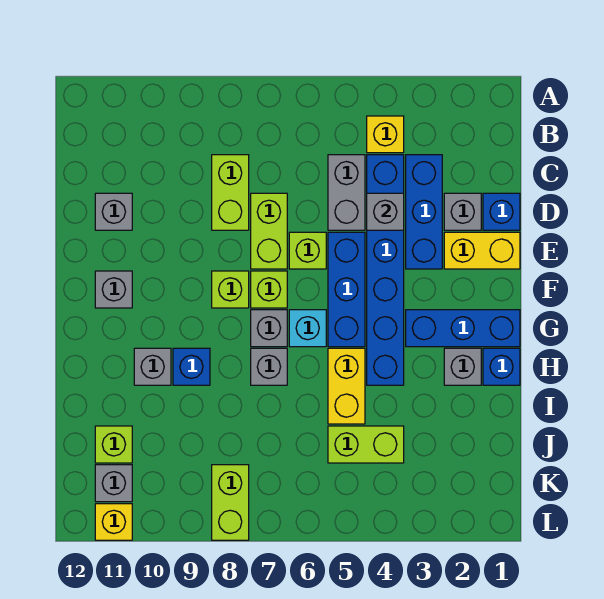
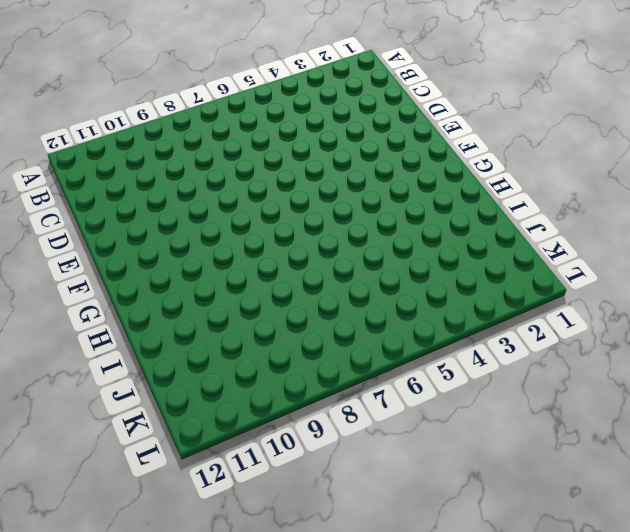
none -> yellow 1x1 brick [367,116,404,153]
none -> blue 1x3 brick [406,155,442,269]
none -> blue 1x6 brick [367,155,404,385]
none -> grey 1x2 brick [328,155,365,230]

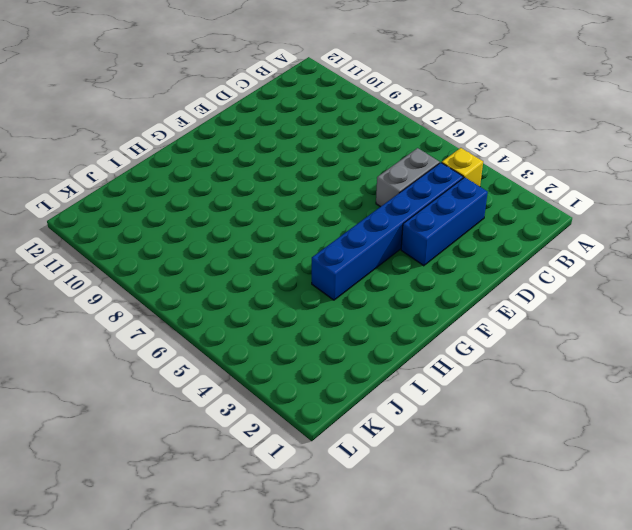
none -> lime 1x2 brick [212,155,249,230]
none -> blue 1x1 brick [483,193,520,230]
none -> grey 1x1 brick [444,193,481,230]
none -> lime 1x2 brick [251,193,287,269]

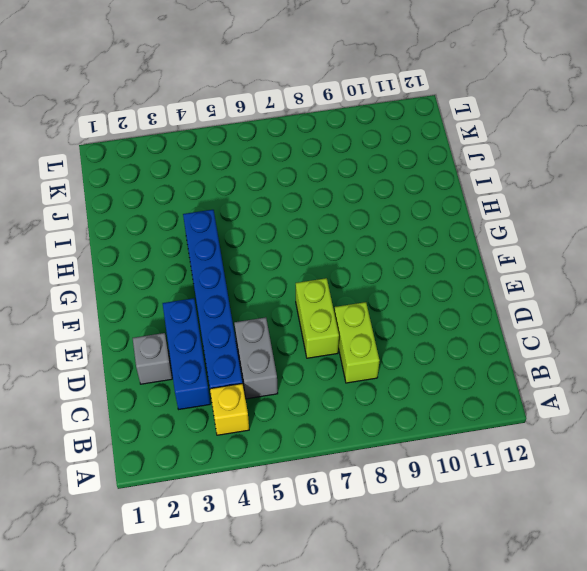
none -> blue 1x1 brick [483,193,520,230]
none -> grey 1x1 brick [95,193,132,230]
none -> yellow 1x2 brick [444,232,520,269]
none -> blue 1x3 brick [328,232,365,347]

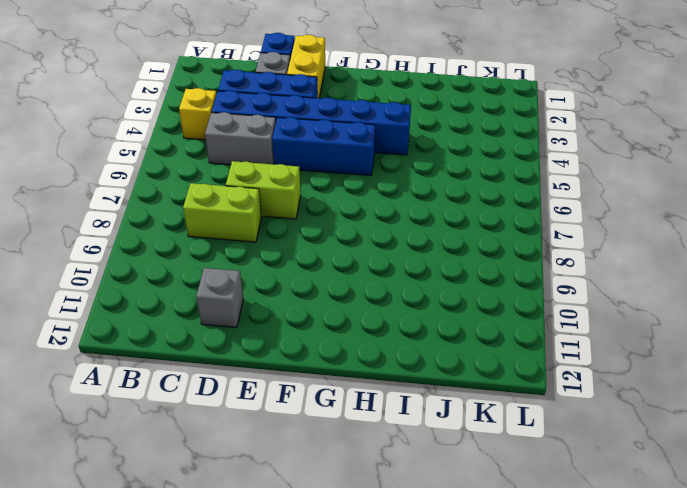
none -> lime 1x1 brick [289,232,326,269]
none -> lime 1x1 brick [251,271,287,308]
none -> lime 1x1 brick [212,271,249,308]
none -> grey 1x1 brick [95,271,132,308]

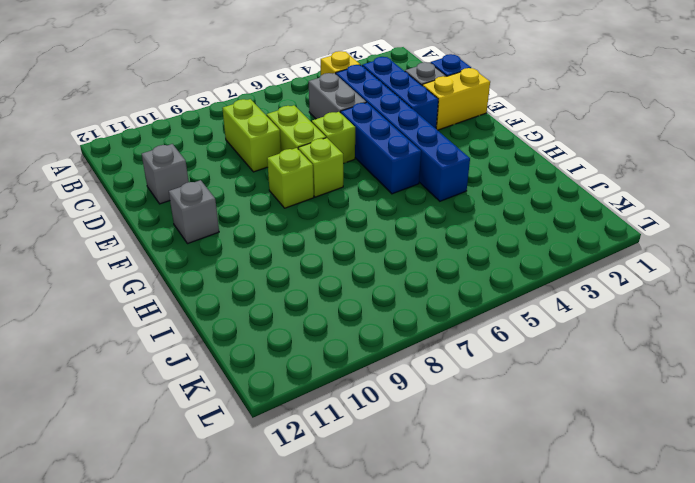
none -> blue 1x3 brick [406,310,520,347]
none -> cyan 1x1 brick [289,310,326,347]
none -> grey 1x1 brick [251,310,287,347]
none -> blue 1x1 brick [483,348,520,385]

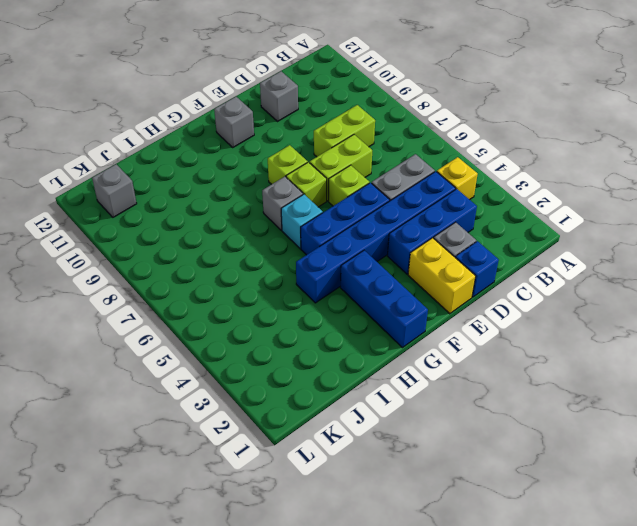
none -> blue 1x1 brick [483,348,520,385]
none -> grey 1x1 brick [444,348,481,385]
none -> yellow 1x2 brick [328,348,365,424]
none -> grey 1x1 brick [251,348,287,385]

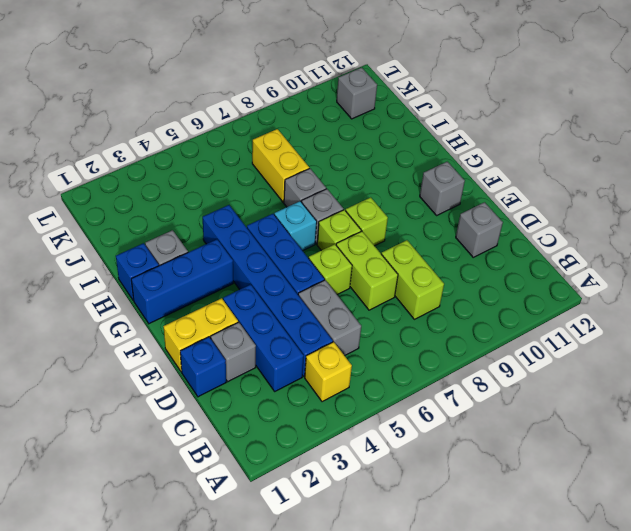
yellow 1x2 brick [252,129,309,202] -> yellow 1x2 brick moved to [328,348,365,424]
none -> blue 1x1 brick [173,348,210,385]
none -> grey 1x1 brick [134,348,171,385]
none -> lime 1x2 brick [328,426,404,463]
none -> lime 1x1 brick [95,426,132,463]

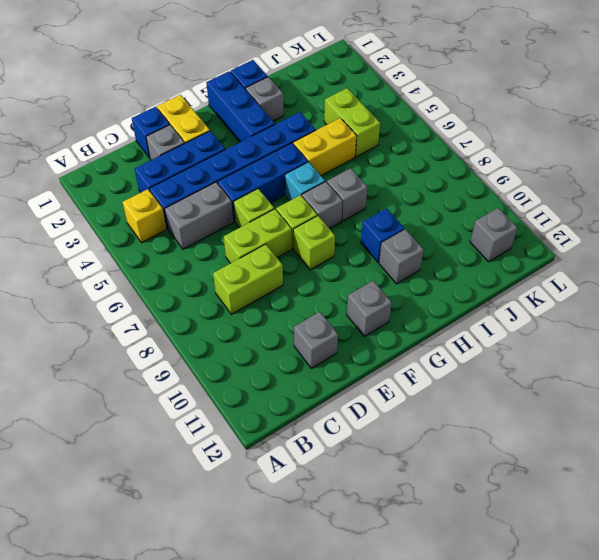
none -> lime 1x1 brick [95,426,132,463]
none -> lime 1x2 brick [212,465,249,540]
none -> yellow 1x1 brick [95,504,132,540]
none -> grey 1x1 brick [367,193,404,230]

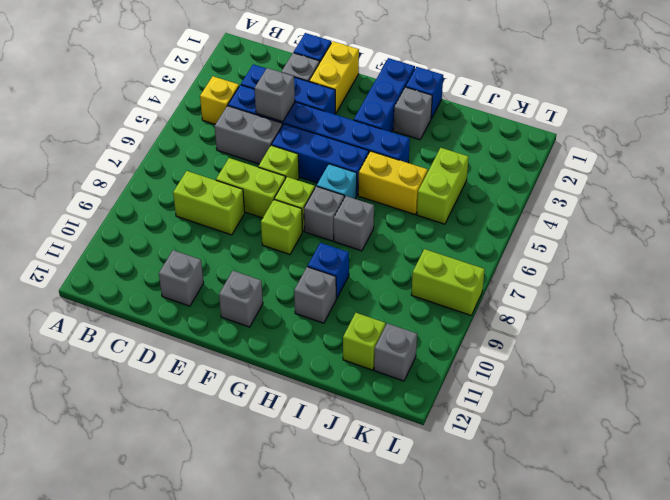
none -> yellow 1x1 brick [95,504,132,540]

